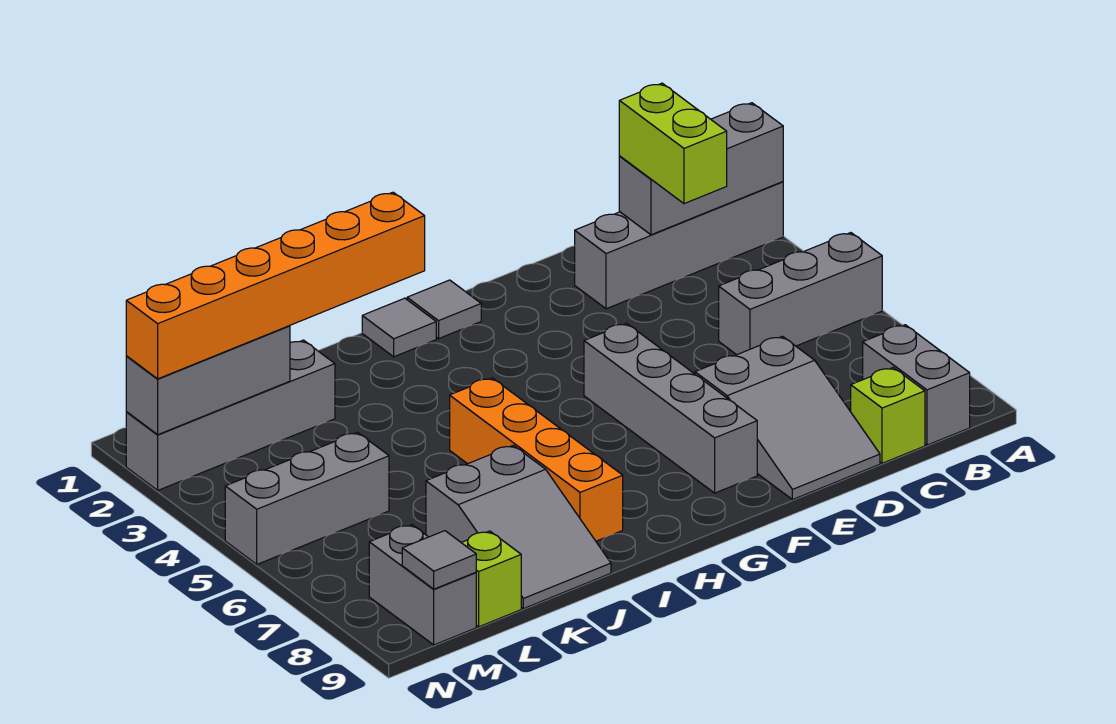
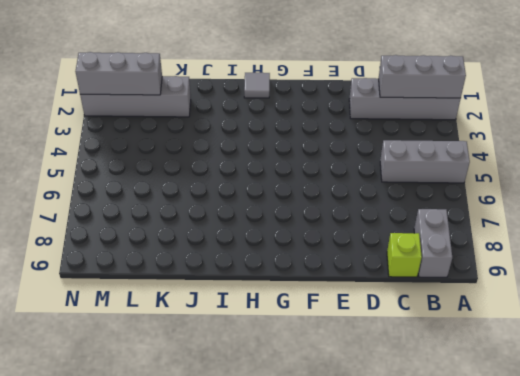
none -> grey 2x3 slope [695,336,880,500]
none -> grey 1x4 brick [584,323,757,493]
none -> grey 1x1 tile [407,280,481,339]

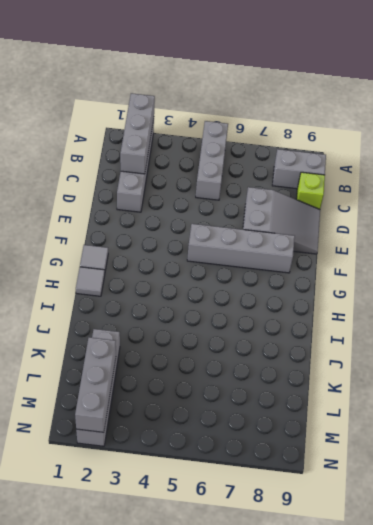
none -> orange 1x4 brick [450,378,623,541]
none -> grey 2x3 slope [426,445,611,609]
none -> grey 1x3 brick [225,432,389,564]

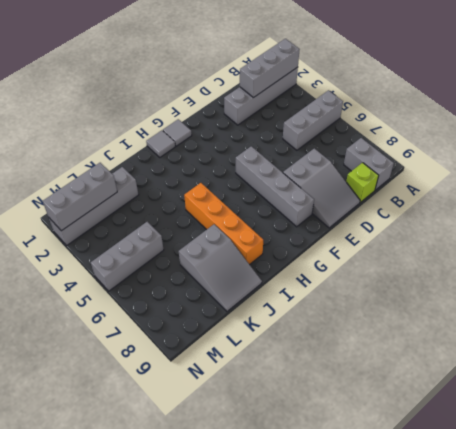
none -> lime 1x1 brick [461,531,521,627]
none -> grey 1x2 brick [369,525,476,645]
none -> grey 1x1 tile [402,531,476,589]

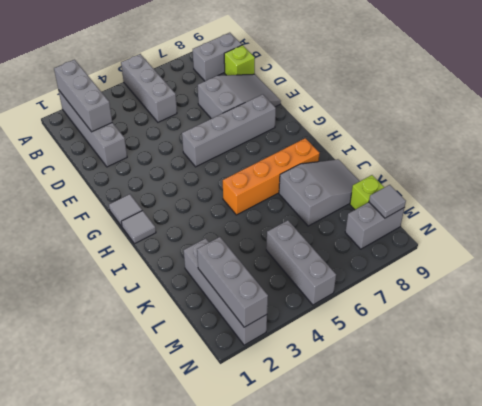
none -> lime 1x2 brick [619,83,727,204]
none -> orange 1x6 brick [126,192,425,379]

